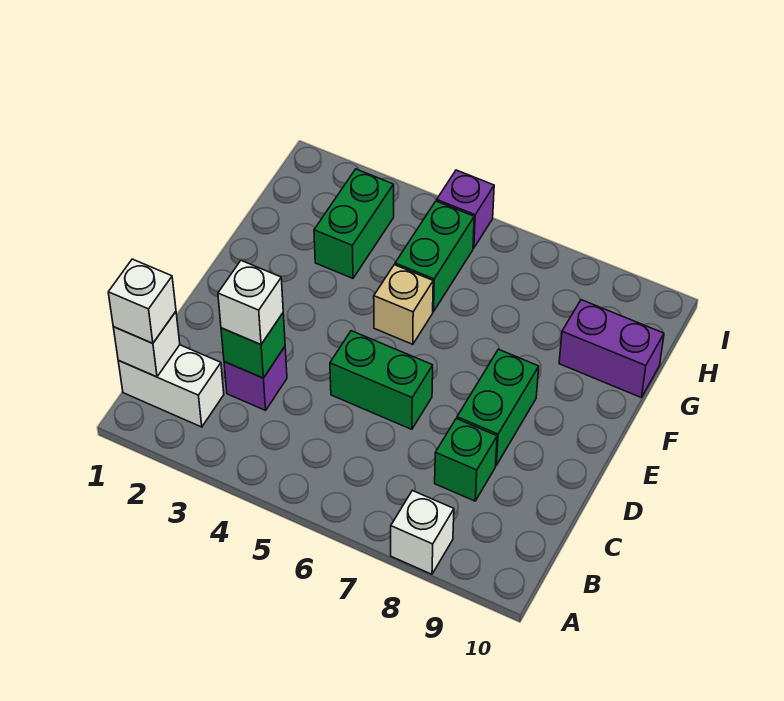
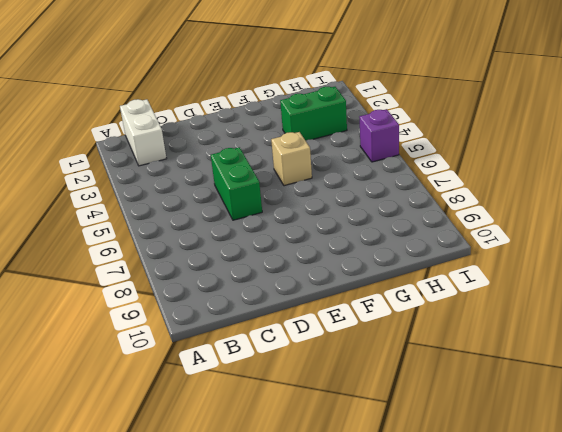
none -> white 1x1 brick [391,490,454,574]
none -> purple 1x1 brick [224,347,287,410]
none -> green 1x1 brick [435,419,497,501]

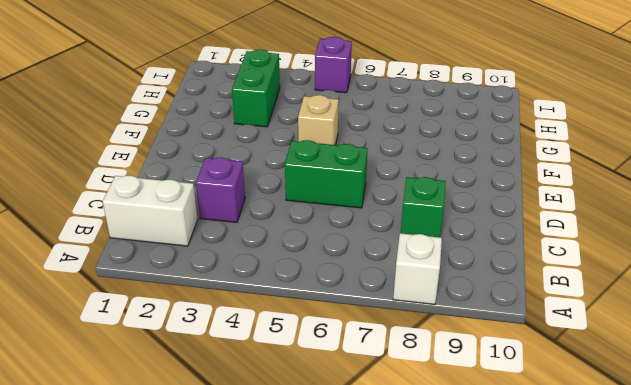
none -> green 1x2 brick [457,349,539,465]
none -> green 1x2 brick [395,201,474,312]
none -> purple 1x2 brick [559,300,664,398]

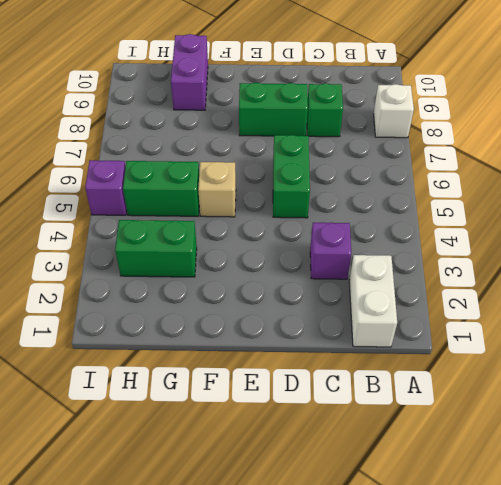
none -> white 1x1 brick [113,312,180,377]
none -> green 1x1 brick [221,313,285,378]
none -> white 1x1 brick [108,259,176,343]

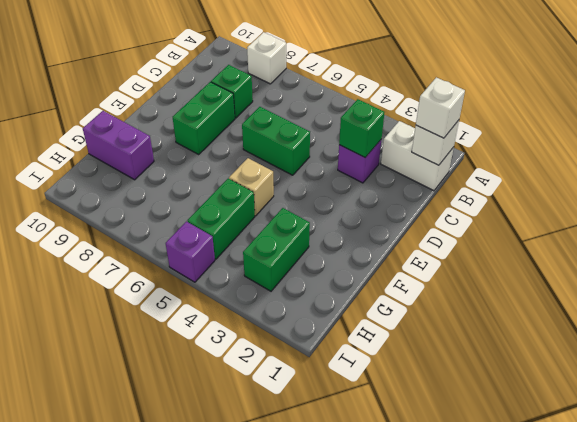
none -> white 1x1 brick [218,261,283,345]

